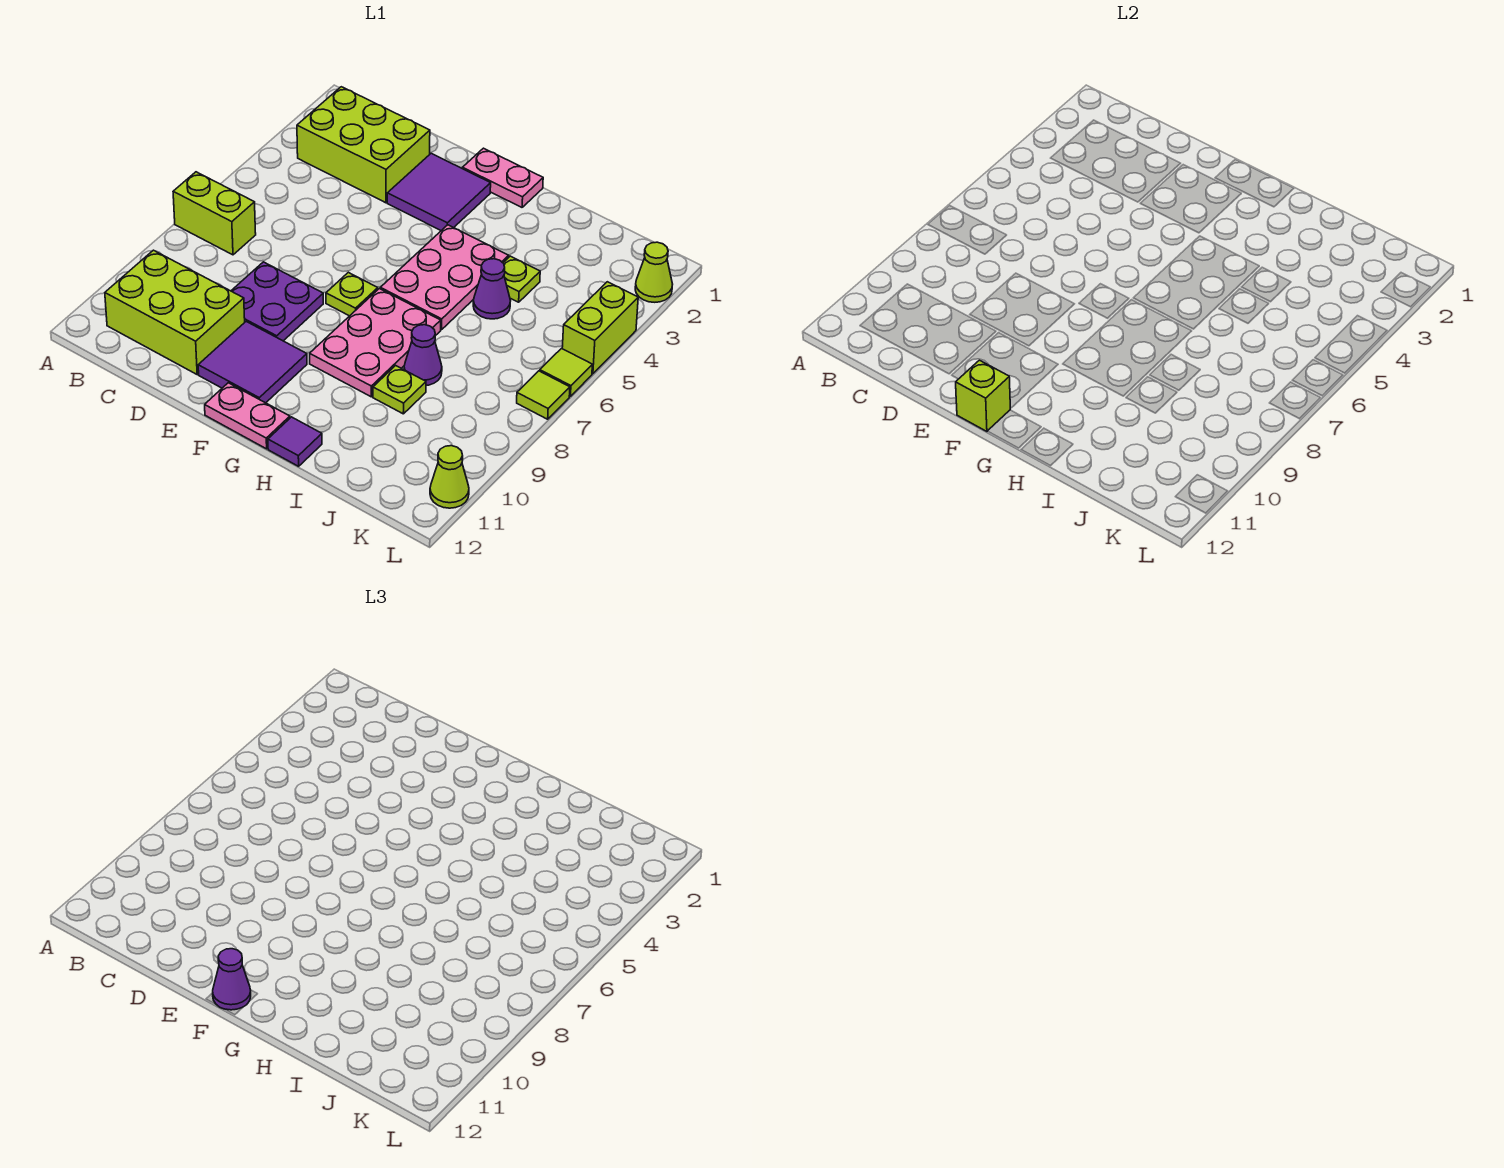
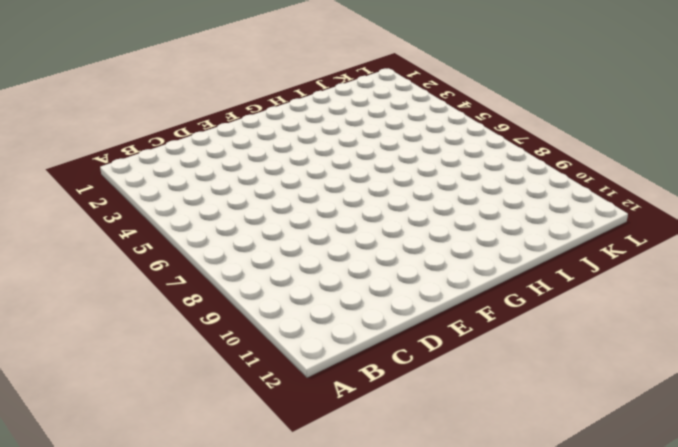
none -> lime 1x2 brick [173,172,256,255]
none -> lime 2x3 brick [297,87,430,203]
none -> lime 2x3 brick [105,250,245,374]

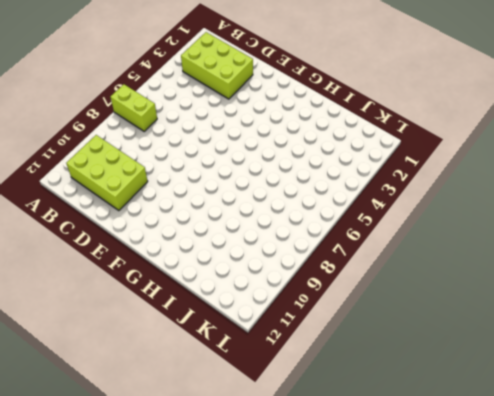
none -> purple 2x2 plate [231,262,323,341]
none -> purple 2x2 tile [387,153,491,231]
none -> purple 2x2 tile [198,322,307,403]

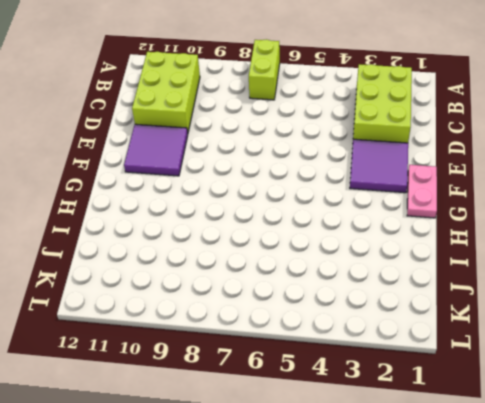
none -> purple 2x2 plate [231,262,323,341]
none -> lime 1x1 plate [326,272,378,316]
none -> pink 1x2 plate [205,383,290,449]

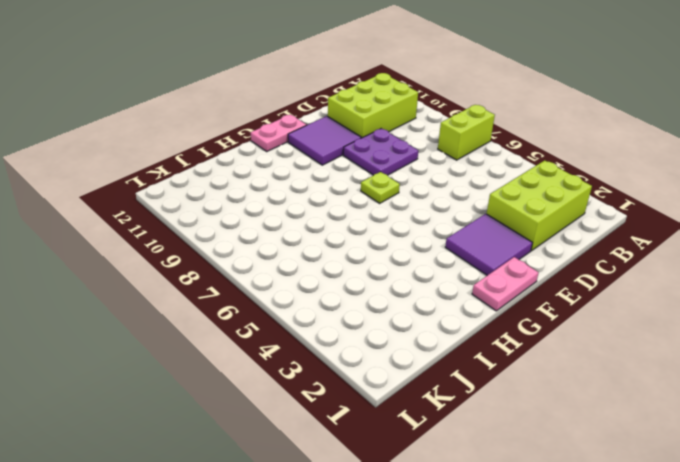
none -> pink 2x3 plate [380,225,509,330]
none -> pink 2x3 plate [310,289,441,397]
none -> purple 1x1 tile [268,417,322,466]

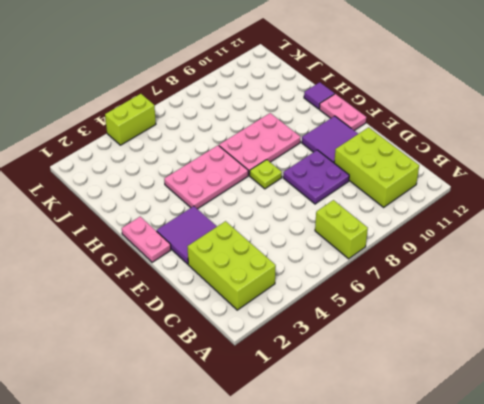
none -> lime 1x1 plate [503,256,540,302]
none -> purple 1x1 cone [473,259,510,319]
none -> purple 1x1 cone [404,325,442,385]

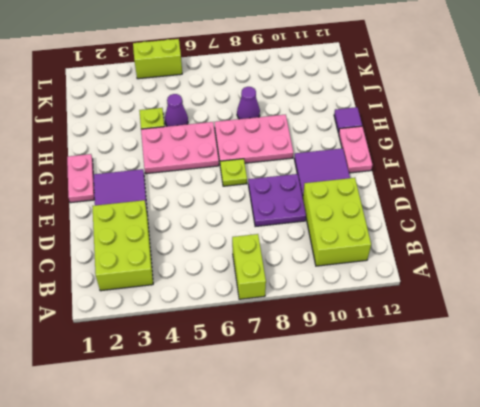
none -> lime 1x1 plate [373,366,426,414]
none -> lime 1x1 cone [635,242,673,302]
none -> lime 1x1 tile [540,349,592,396]

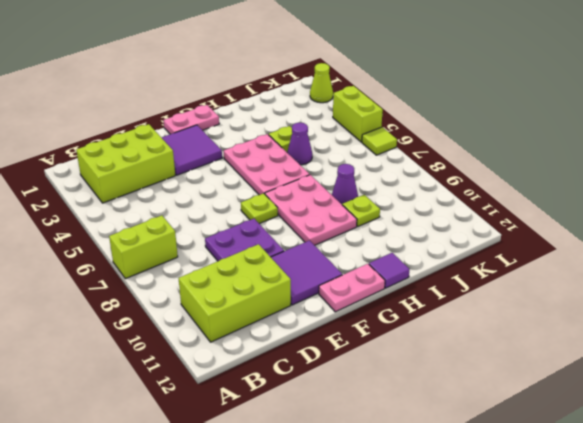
none -> lime 1x1 tile [517,371,570,419]
none -> lime 1x1 cone [430,446,469,508]
none -> lime 1x1 brick [956,360,1010,431]

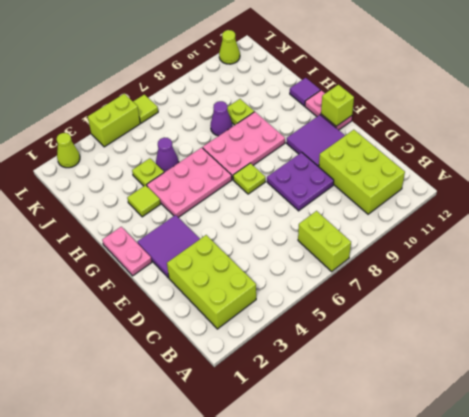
lime 1x1 tile [127,185,160,217] -> lime 1x1 tile moved to [517,371,570,419]
none -> purple 1x1 cone [213,949,251,1010]

